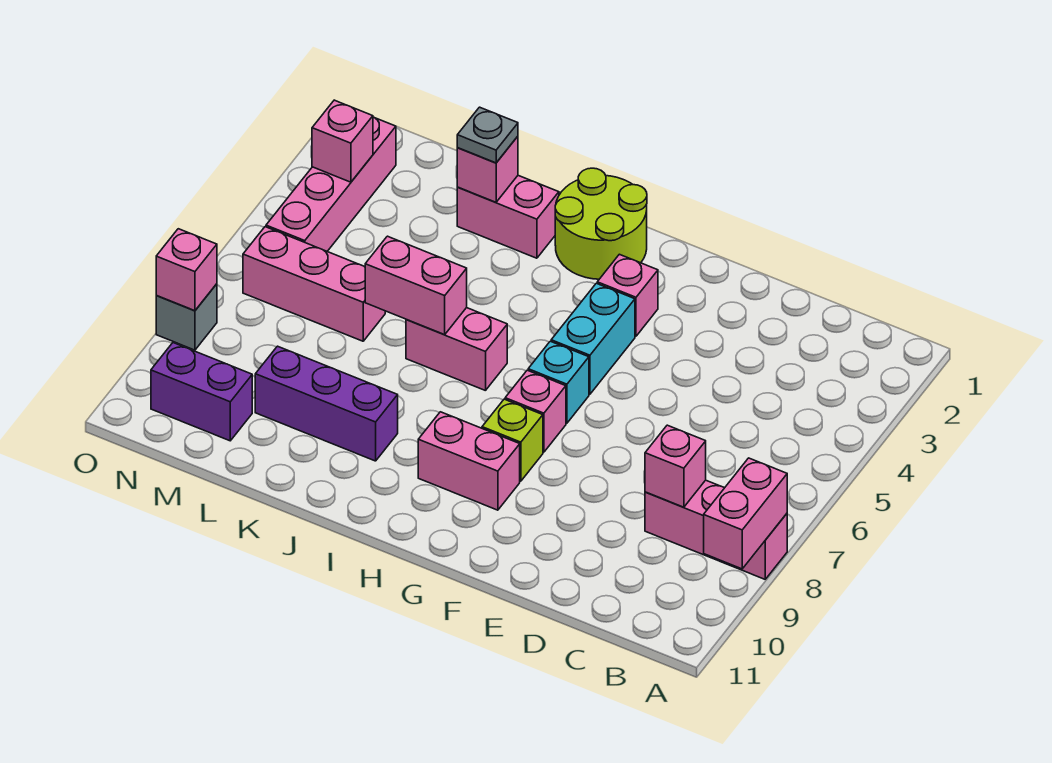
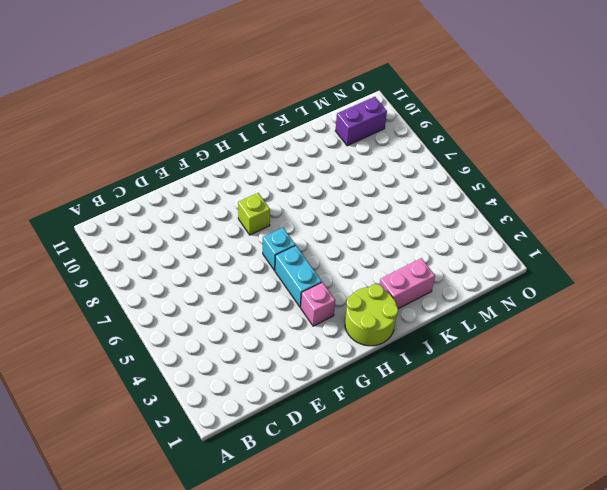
none -> pink 1x3 brick [645,480,787,579]
none -> pink 1x1 brick [505,370,566,452]
none -> pink 1x2 brick [418,412,520,510]

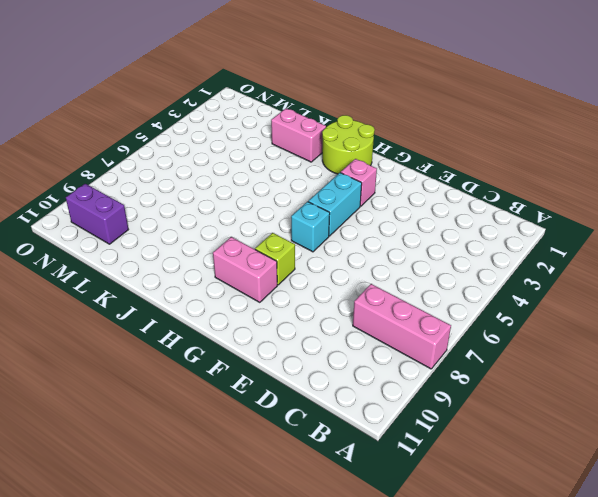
none -> pink 1x1 brick [505,370,566,452]
none -> pink 1x2 brick [406,308,507,391]
none -> purple 1x3 brick [255,346,398,461]

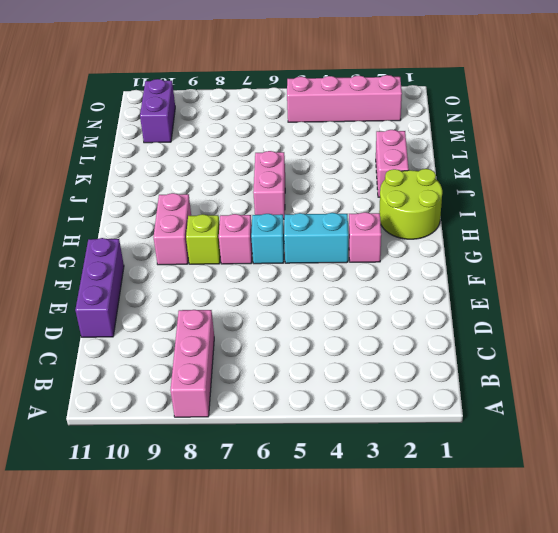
purple 1x3 brick [75,238,124,337] -> purple 1x3 brick moved to [255,346,398,461]
none -> pink 1x3 brick [243,227,385,341]
none -> grey 1x1 brick [156,284,217,350]
none -> pink 1x2 brick [704,458,787,569]

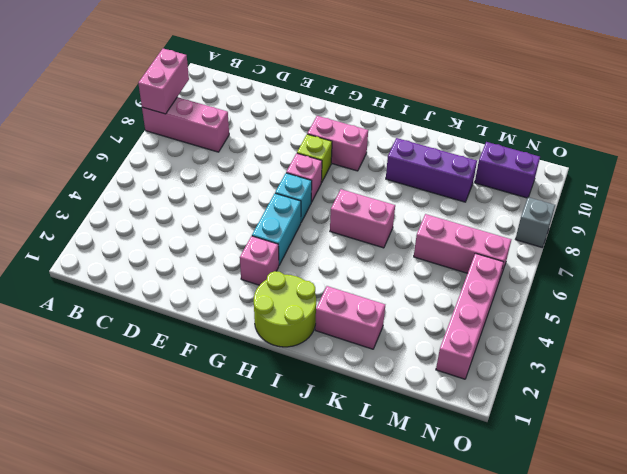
none -> pink 1x1 brick [645,425,706,507]
none -> pink 1x2 brick [365,236,467,335]
none -> pink 1x1 brick [457,136,518,202]

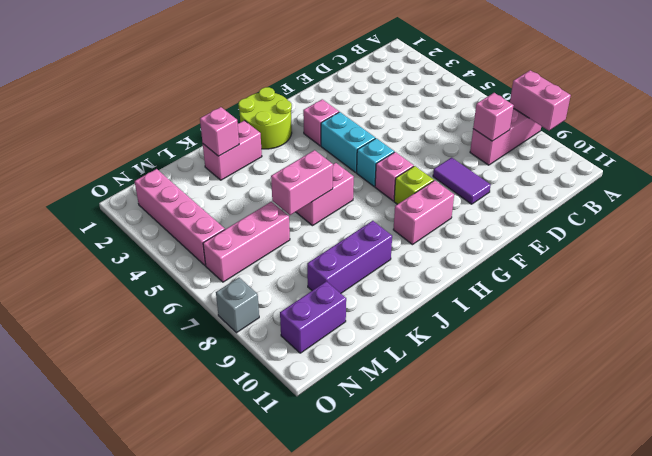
purple 1x2 tile [433,158,491,204] -> none
none -> pink 1x1 brick [312,100,373,182]
none -> pink 1x1 brick [156,229,217,311]
none -> grey 1x1 plate [457,107,518,163]

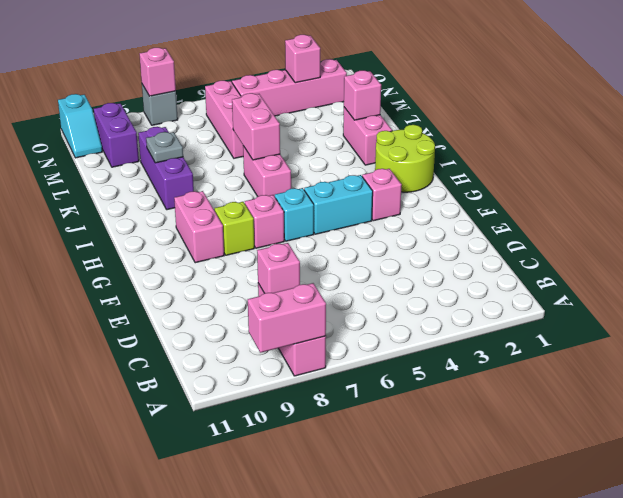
grey 1x1 plate [146,132,183,163] -> grey 1x1 plate moved to [457,107,518,163]
cyan 1x2 slope [58,94,102,158] -> none

